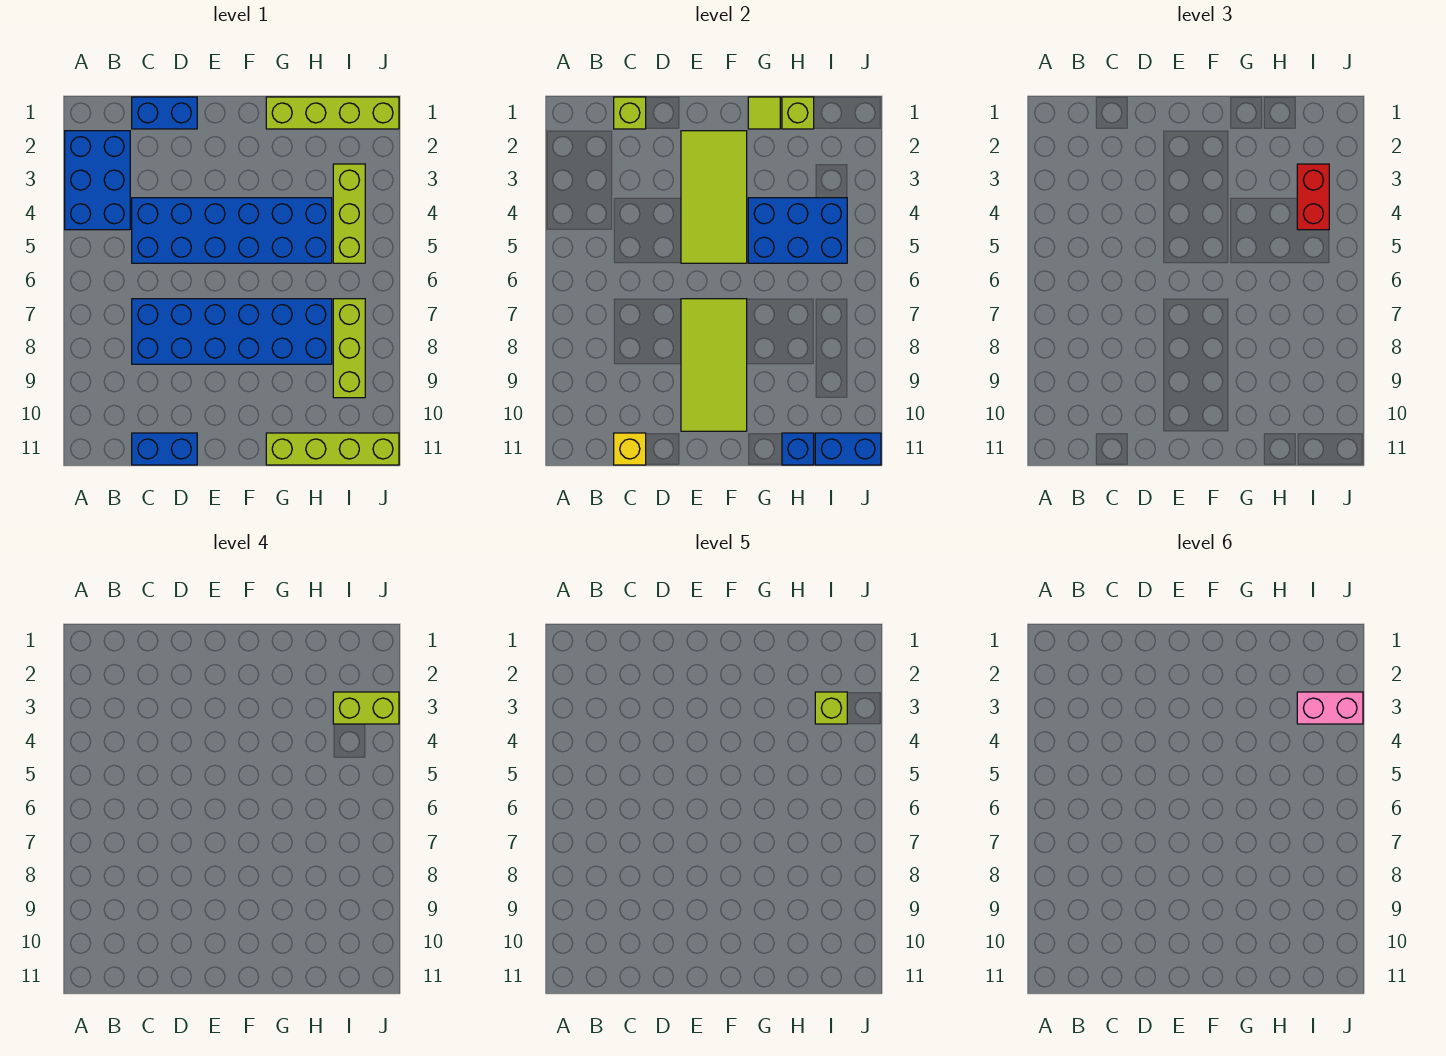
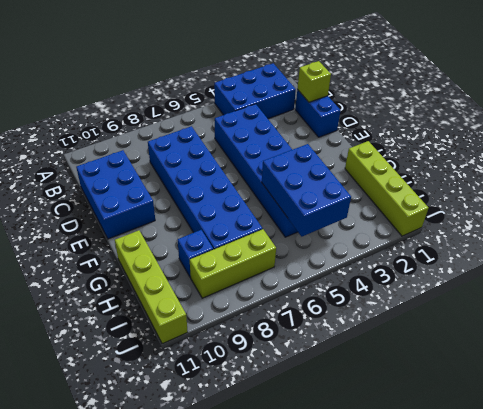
blue 2x3 brick [76,150,155,239] -> blue 1x2 brick [132,433,197,465]
blue 1x1 brick [178,230,213,277] -> blue 1x1 brick moved to [782,433,814,465]
none -> lime 1x3 brick [333,164,365,263]
none -> yellow 1x1 brick [614,433,646,465]
none -> lime 2x4 tile [681,131,747,263]

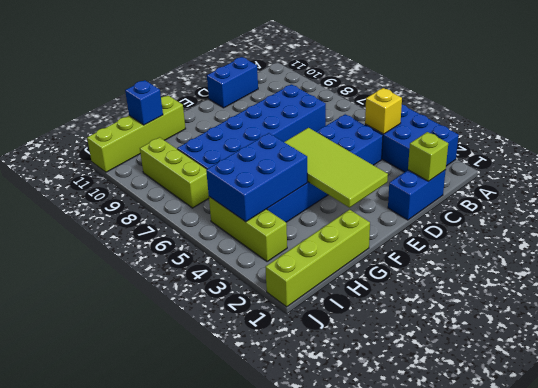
yellow 1x1 brick [365,88,402,134] -> yellow 1x1 brick moved to [614,433,646,465]
none -> lime 2x4 tile [681,299,747,431]
none -> lime 1x1 tile [748,97,780,129]
none -> lime 1x1 brick [782,97,814,129]

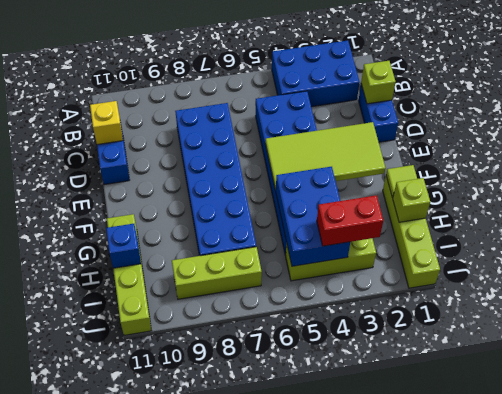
none -> lime 2x4 tile [681,299,747,431]
none -> blue 1x2 brick [815,433,881,465]
none -> lime 1x2 brick [333,692,399,724]

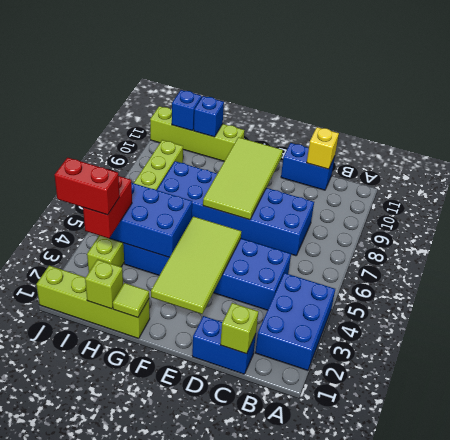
red 1x2 brick [55,158,119,215] -> lime 1x2 brick [333,692,399,724]
blue 1x1 brick [172,90,202,131] -> blue 1x2 brick [815,433,881,465]
none -> lime 1x1 brick [815,692,847,724]
none -> pink 1x2 brick [1297,692,1363,724]

